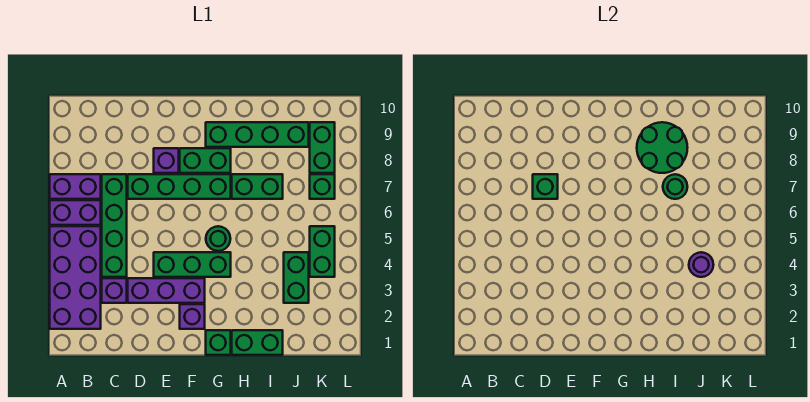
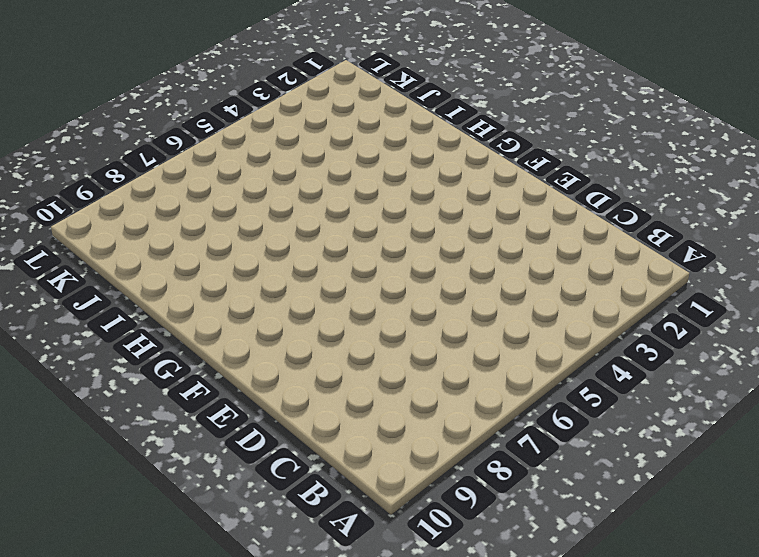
none -> purple 2x4 brick [50,226,101,329]
none -> purple 1x2 brick [50,200,101,225]
none -> purple 1x2 brick [50,174,101,199]

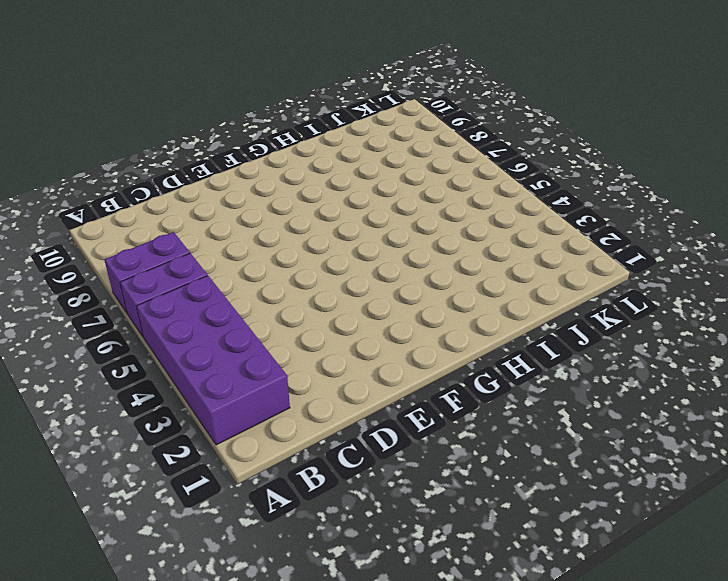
none -> purple 1x1 brick [102,278,127,303]
none -> green 1x4 brick [102,174,127,277]
none -> purple 1x3 brick [128,278,205,303]

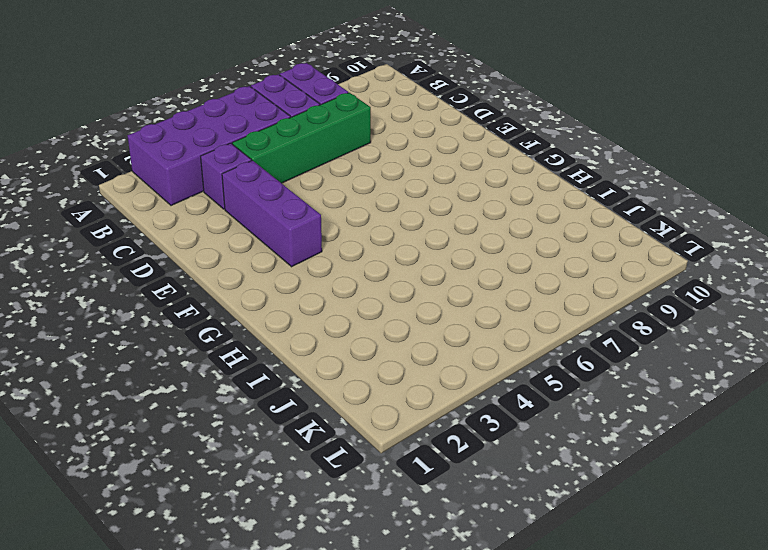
none -> green 1x4 brick [128,174,231,199]
none -> green 1x3 brick [154,252,231,277]
none -> purple 1x1 brick [154,148,179,173]

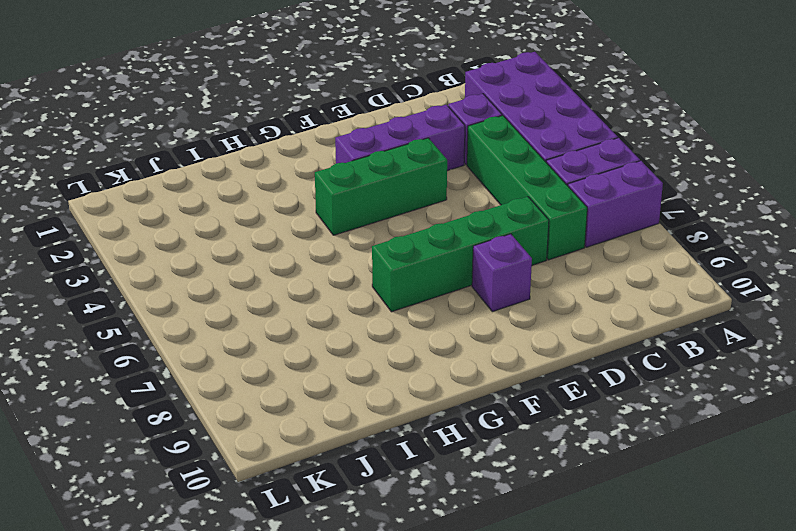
none -> purple 1x1 brick [180,304,205,329]
none -> green 1x2 brick [180,148,231,173]
none -> green 1x1 brick [206,330,231,355]

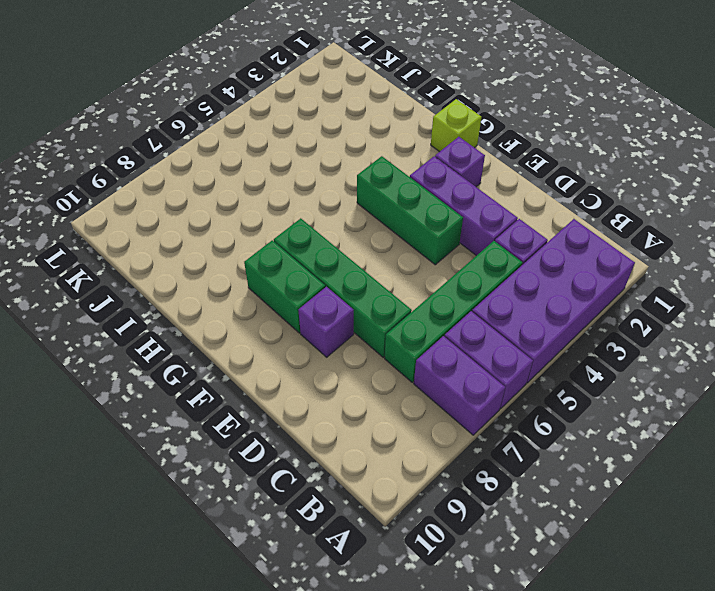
lime 1x1 brick [431,99,481,152] -> green 1x1 brick [206,330,231,355]
none -> green 1x1 round brick [206,226,230,251]
none -> green 1x4 brick [206,122,309,147]
none -> green 1x2 brick [232,330,283,355]

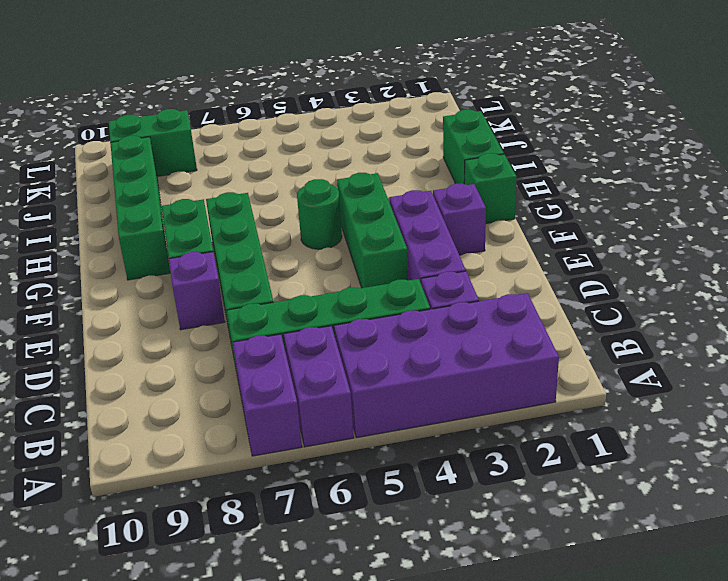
none -> green 1x2 brick [232,174,283,199]
none -> green 1x2 brick [284,252,309,303]
none -> green 1x2 brick [310,226,335,277]

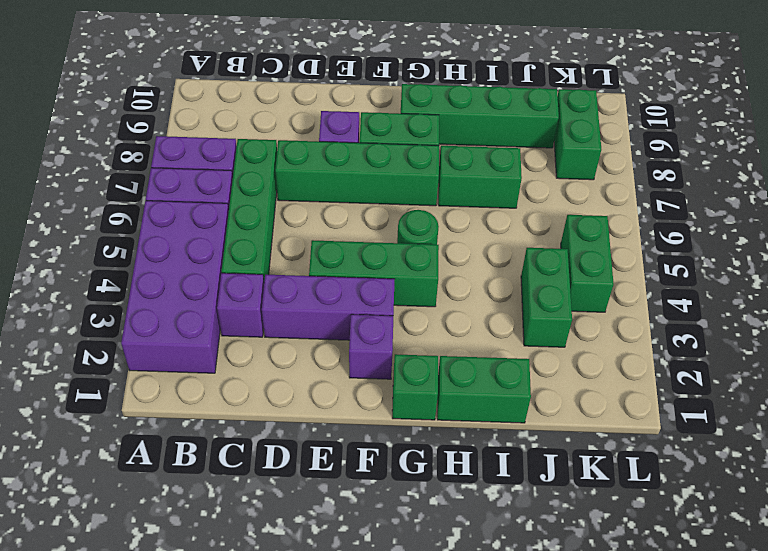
none -> green 1x1 brick [310,174,335,199]
none -> green 1x1 brick [533,174,558,199]
none -> green 2x2 round brick [637,122,688,173]

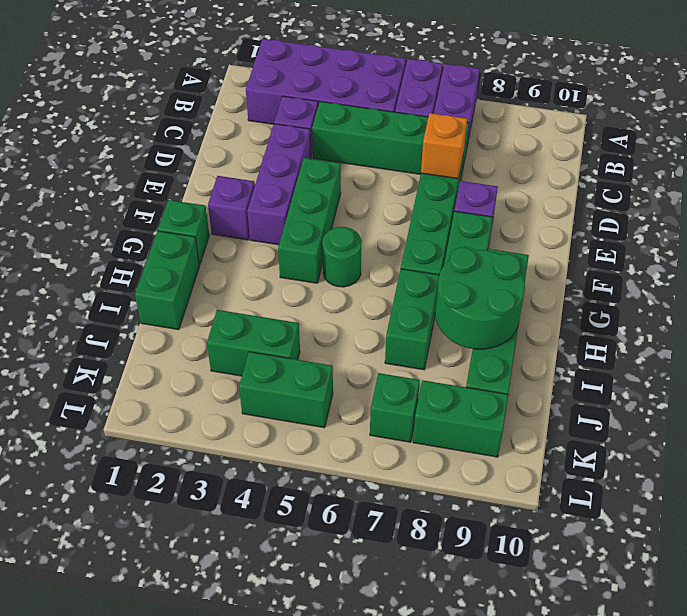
orange 1x1 brick [421,113,467,179] -> green 1x1 brick [533,174,558,199]
none -> green 1x1 round brick [663,174,687,199]
none -> purple 1x1 round brick [689,252,713,277]

